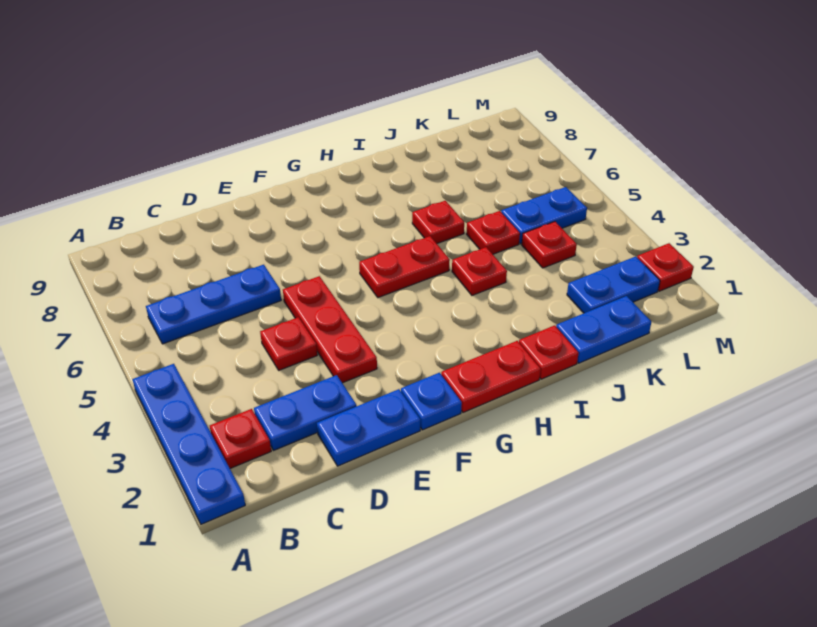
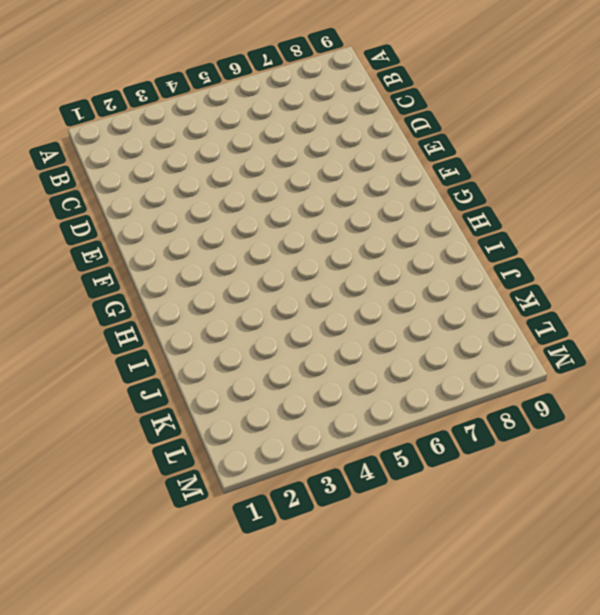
none -> blue 1x4 plate [132,364,245,524]
none -> red 1x1 plate [210,409,271,468]
none -> blue 1x3 plate [146,265,281,344]

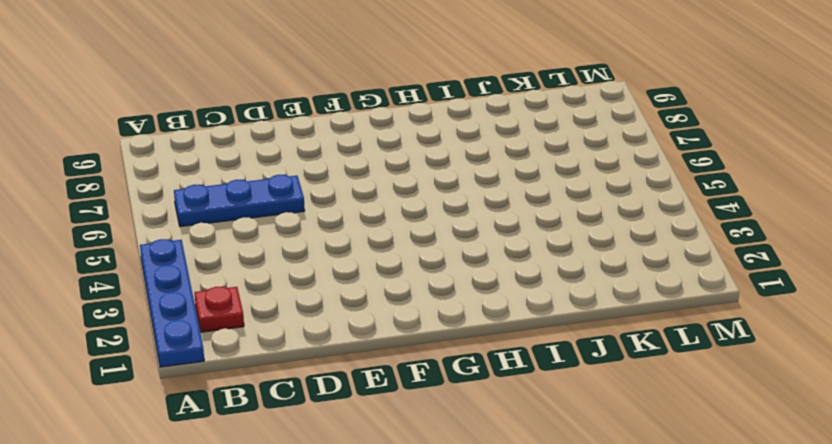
none -> blue 1x2 plate [254,375,357,451]
none -> blue 1x2 plate [317,389,420,466]
none -> red 1x1 plate [260,317,317,370]

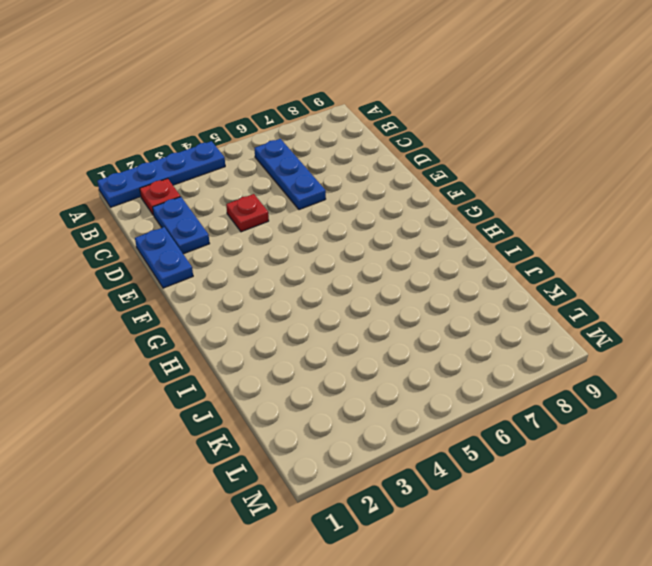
none -> red 1x3 plate [283,276,377,383]
none -> blue 1x1 plate [401,373,462,430]
none -> red 1x2 plate [441,341,541,413]

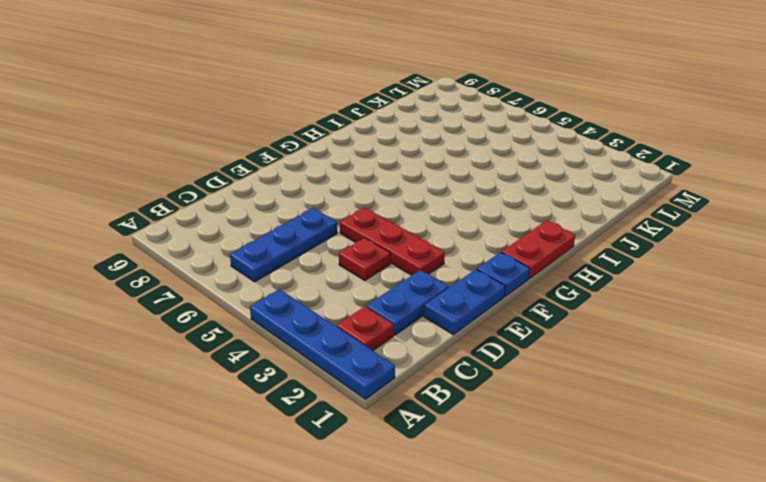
none -> red 1x2 plate [359,236,450,298]
none -> red 1x1 plate [519,325,579,379]
none -> red 1x1 plate [452,247,507,295]

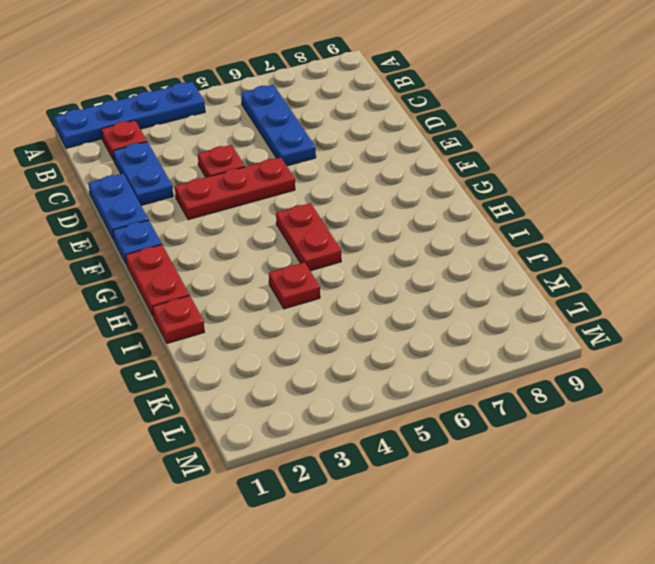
none -> red 1x1 plate [412,201,464,243]
none -> blue 1x2 plate [556,296,651,363]
none -> red 1x1 plate [467,211,520,254]

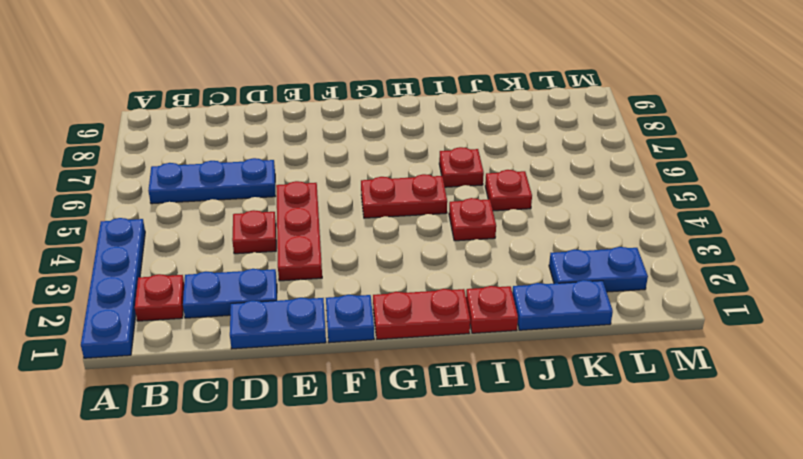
none -> red 1x1 plate [522,222,577,268]
none -> blue 1x2 plate [501,187,587,244]
none -> red 1x1 plate [637,243,694,291]

